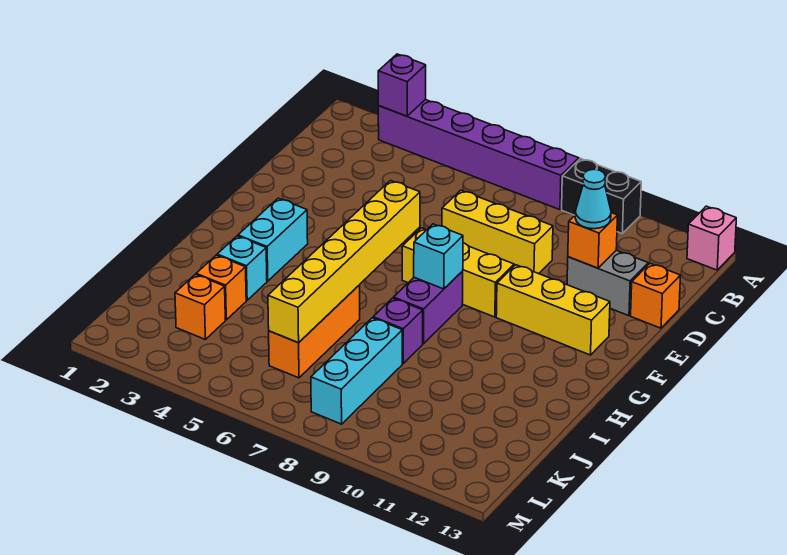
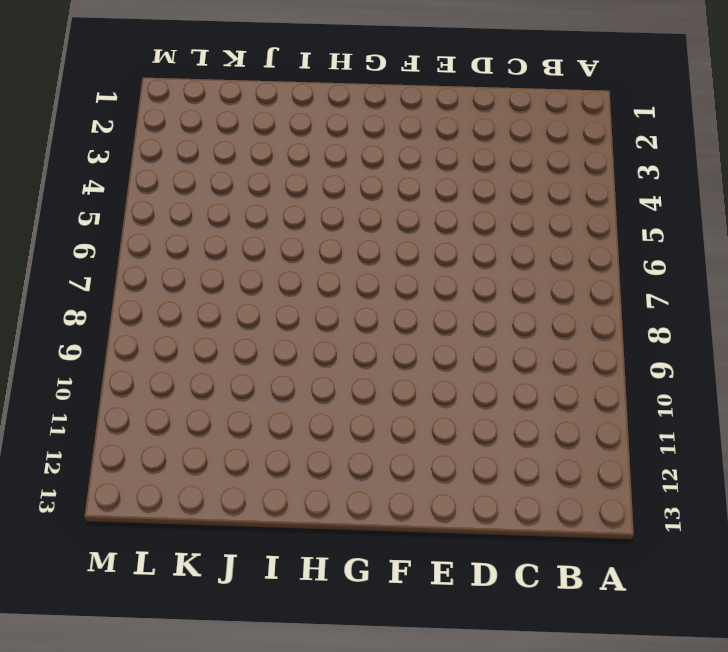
none -> purple 1x6 brick [378,100,579,210]
none -> black 1x2 brick [562,159,641,233]
none -> pink 1x1 brick [687,206,736,270]

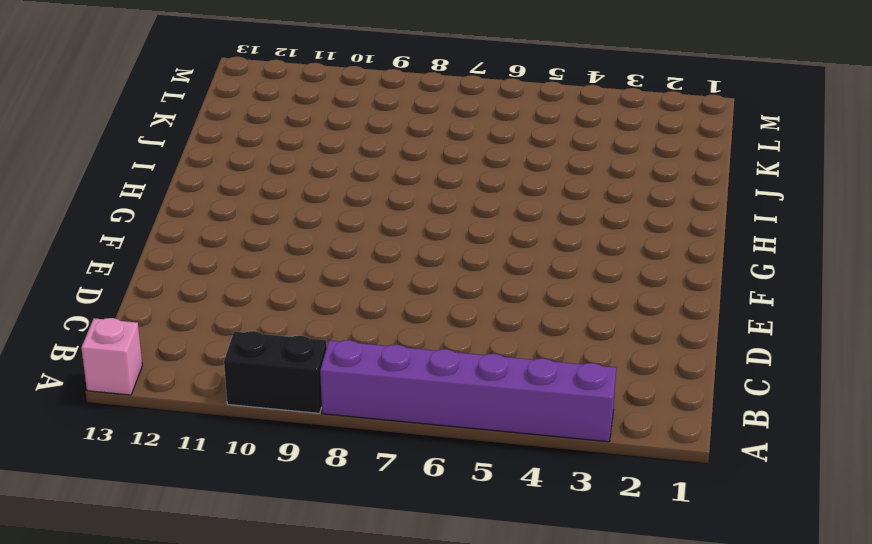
none -> yellow 1x3 brick [442,190,553,274]
none -> grey 1x2 brick [567,250,648,316]
none -> orange 1x1 brick [631,264,680,328]

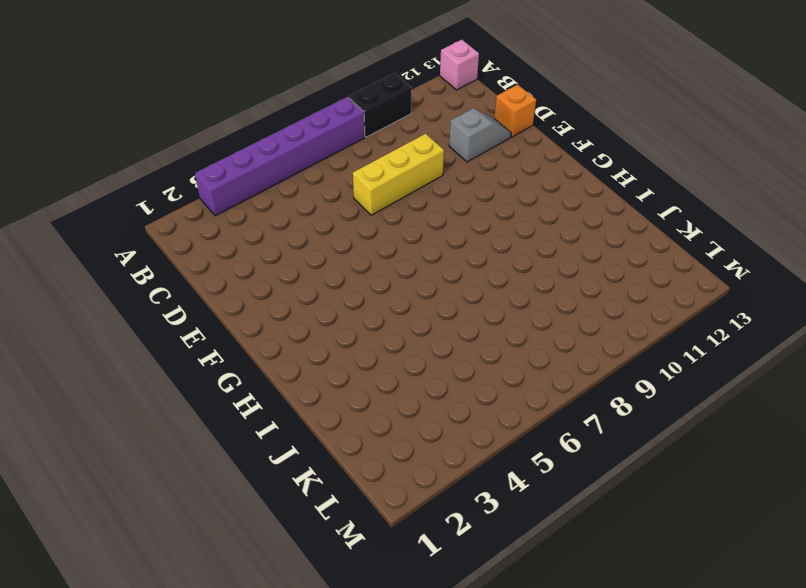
grey 1x2 slope [449,108,511,162] -> grey 1x2 brick [567,250,648,316]
none -> yellow 1x3 brick [402,228,514,317]
none -> yellow 1x3 brick [496,265,610,355]
none -> cyan 1x2 brick [238,198,308,281]

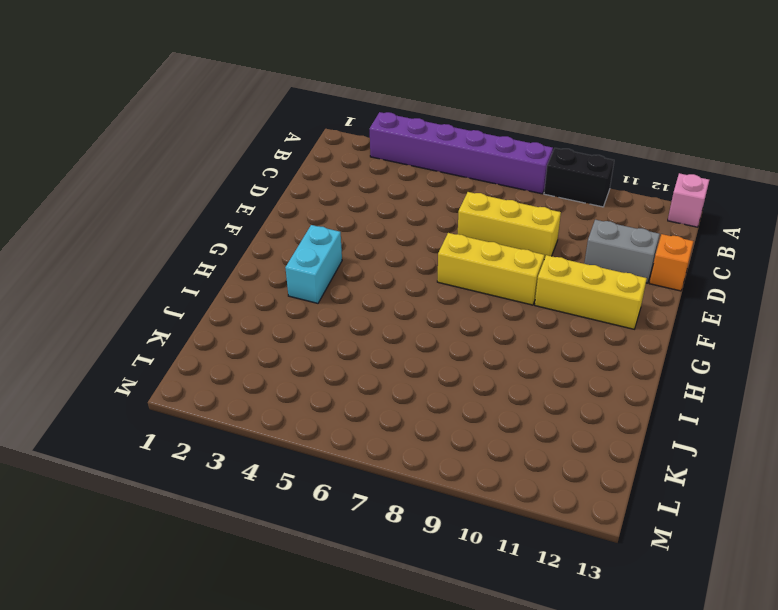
none -> purple 1x2 brick [394,271,463,344]
none -> cyan 1x1 brick [217,236,267,300]
none -> orange 1x3 brick [269,285,360,378]

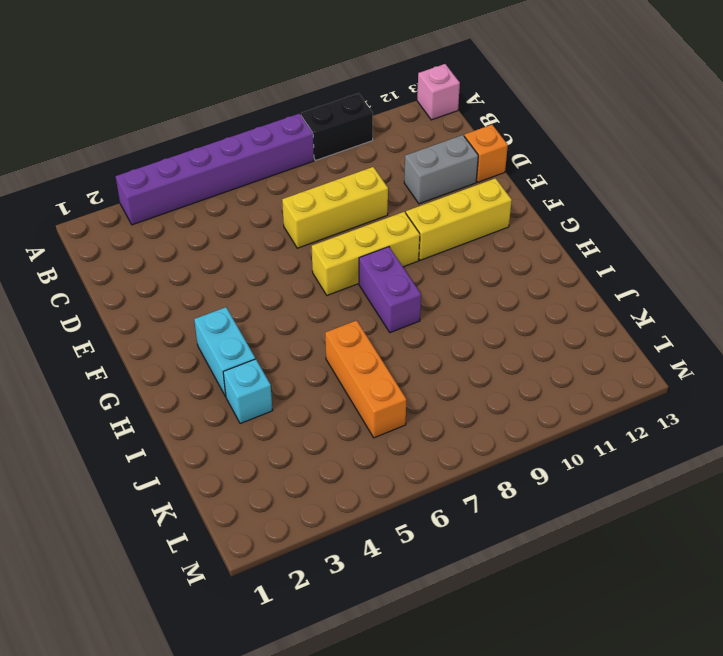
none -> purple 1x1 brick [373,298,423,363]
none -> orange 1x1 brick [196,255,246,320]
none -> cyan 1x3 brick [311,318,402,424]

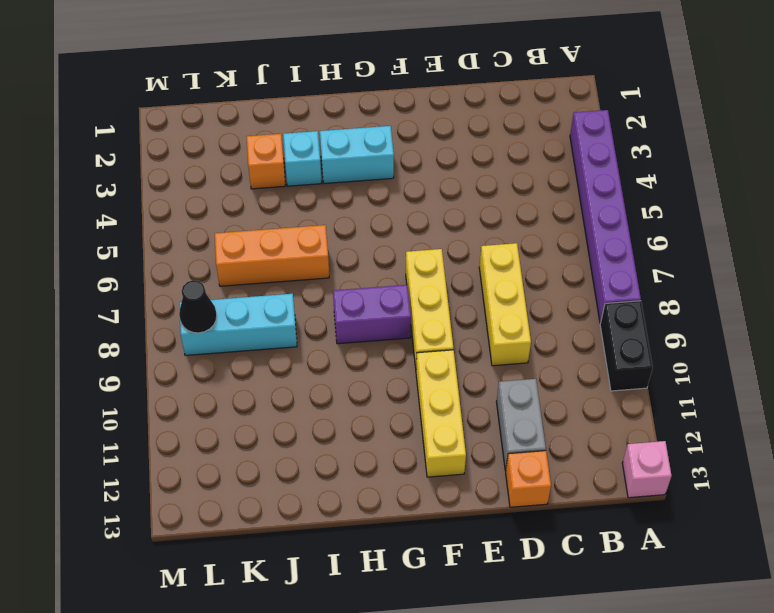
black 1x1 cone [179,280,217,333] -> none
none -> purple 1x1 brick [373,298,423,363]
none -> orange 1x1 brick [175,274,225,339]
none -> purple 1x1 brick [378,54,426,116]

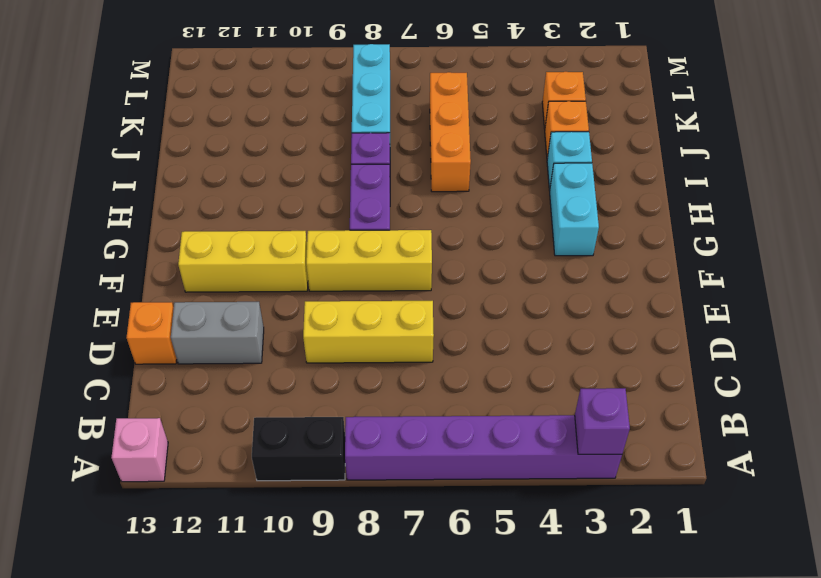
none -> orange 1x1 brick [568,213,618,268]
none -> yellow 1x6 brick [268,181,420,343]
none -> cyan 1x1 brick [414,224,463,289]

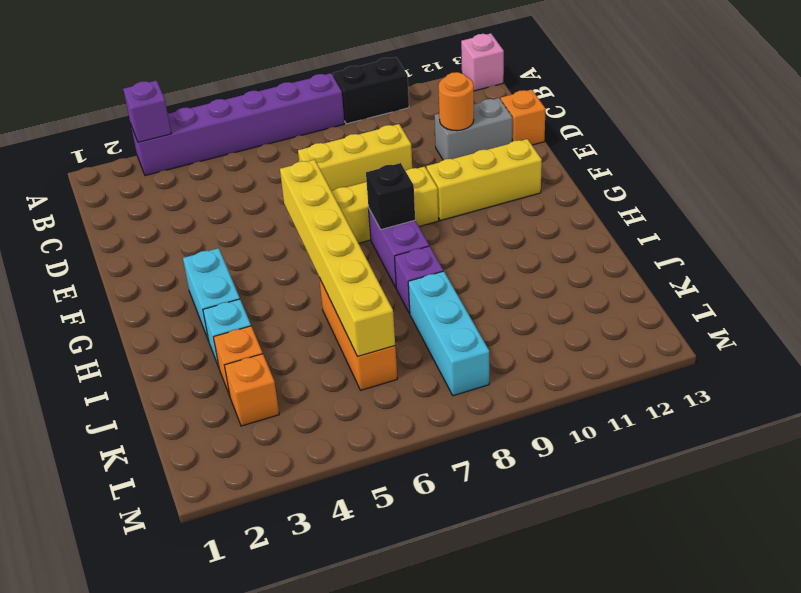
orange 1x1 round brick [439,72,474,131] -> orange 1x1 brick [568,213,618,268]
black 1x1 brick [366,163,415,230] -> cyan 1x1 brick [414,224,463,289]
none -> cyan 1x1 cone [575,169,611,229]

